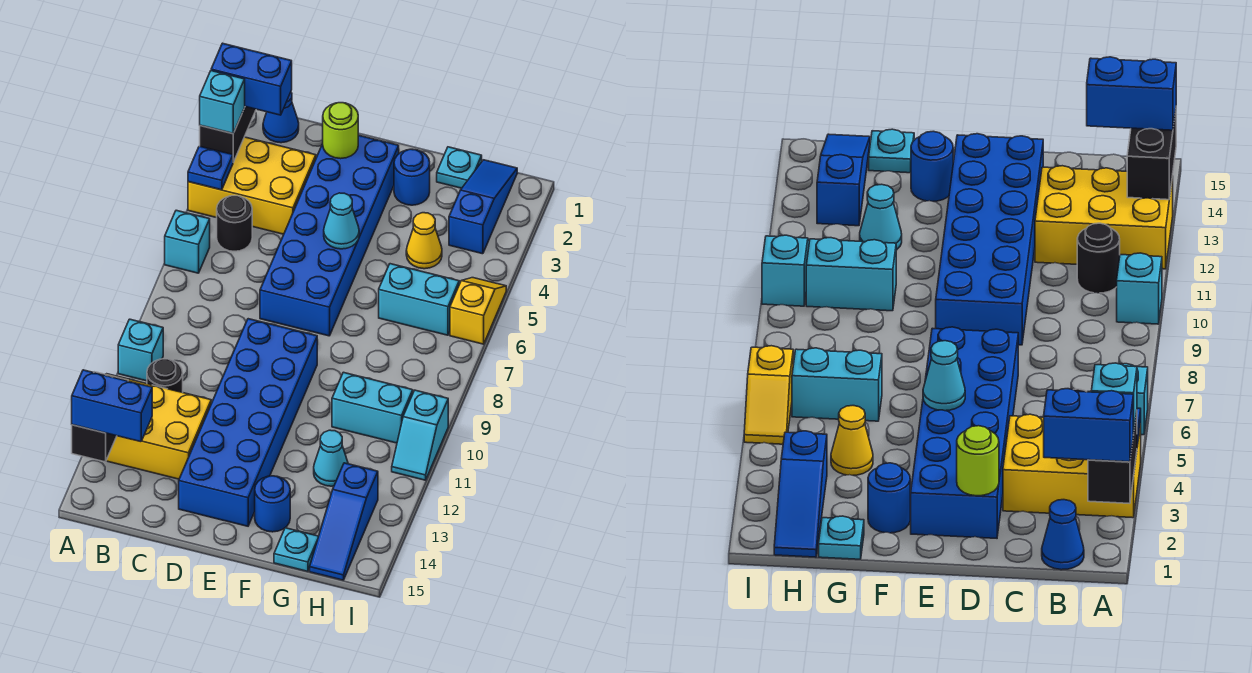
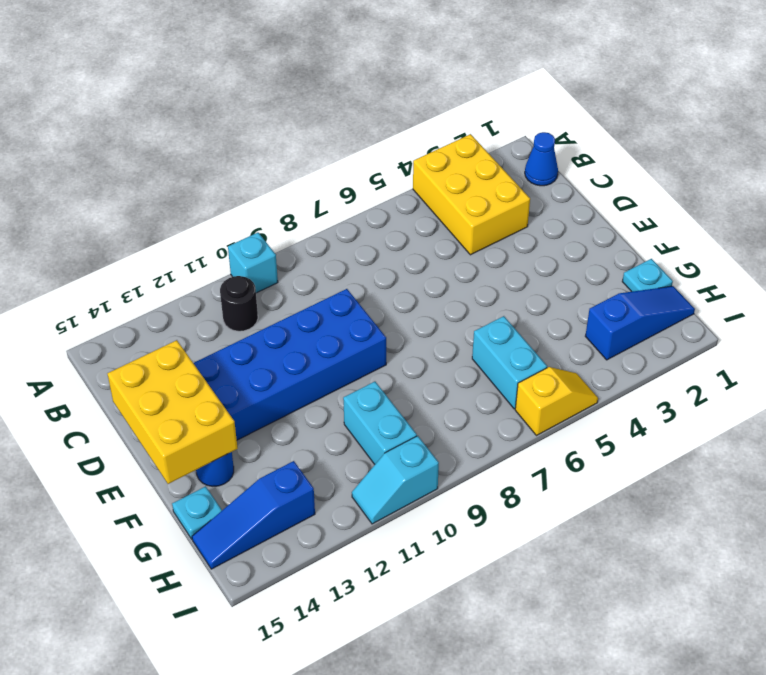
yellow 2x3 brick [107,340,238,484] -> yellow 2x3 brick moved to [106,374,211,479]
none -> cyan 1x1 brick [165,210,210,273]
none -> black 1x1 round brick [217,196,252,251]
none -> blue 2x6 brick [260,135,399,336]

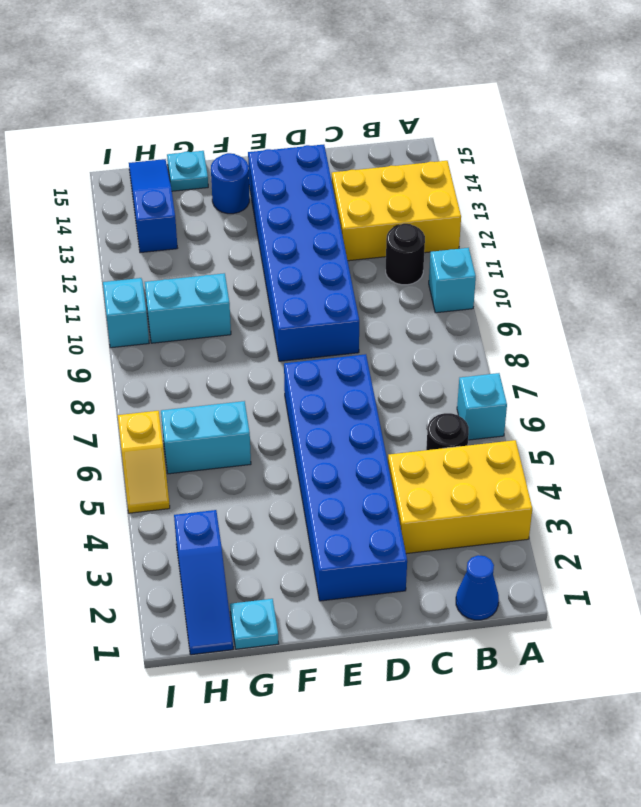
none -> blue 1x1 round brick [394,149,430,205]
none -> yellow 1x1 cone [406,213,442,269]
none -> cyan 1x1 cone [314,430,348,486]

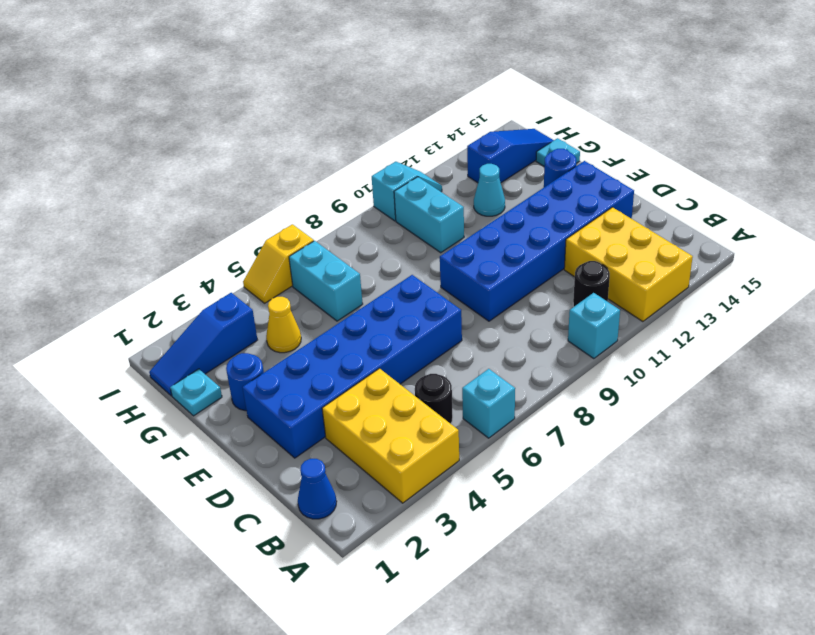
none -> black 1x2 brick [200,107,256,162]
none -> blue 1x1 plate [188,146,233,190]
none -> black 1x2 brick [72,372,128,462]

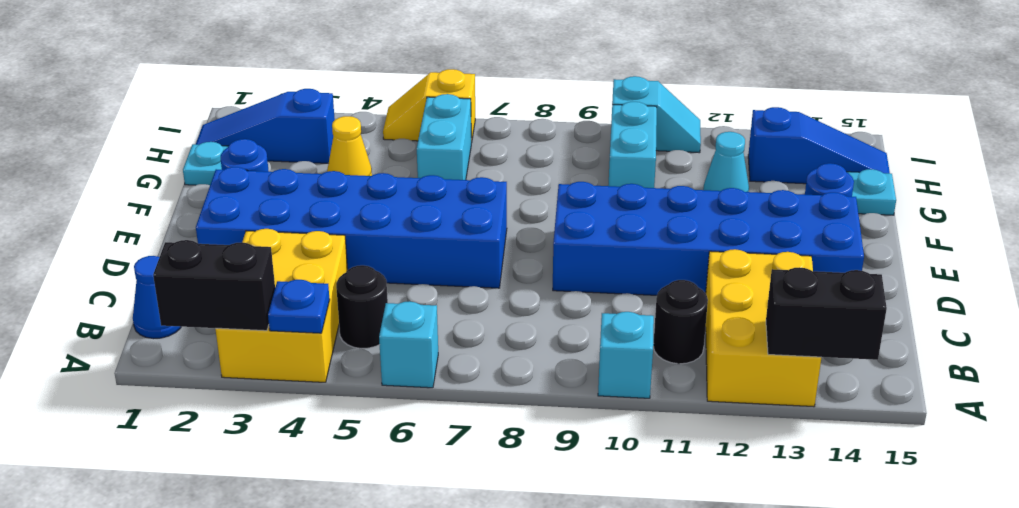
none -> lime 1x1 round brick [323,103,358,159]
none -> cyan 1x1 cone [324,193,359,249]
none -> blue 1x2 brick [211,43,292,115]

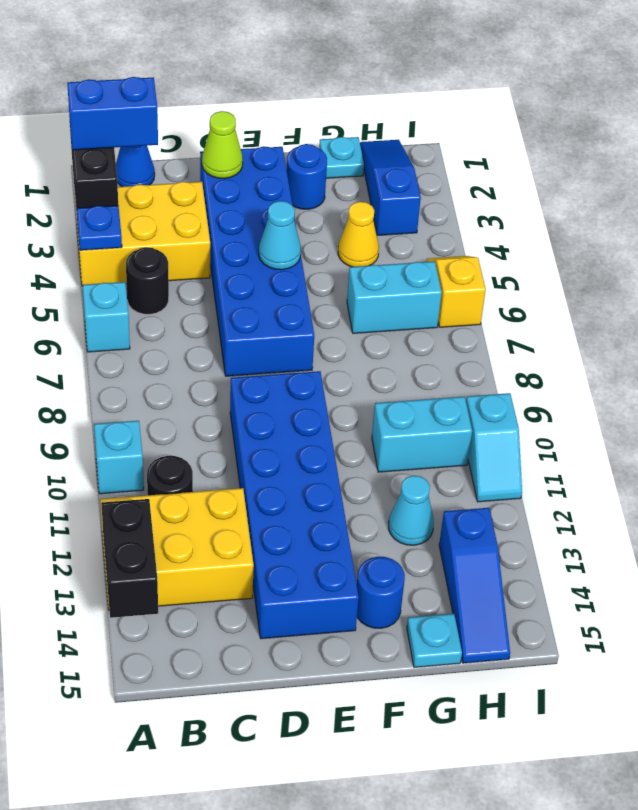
lime 1x1 cone [202,111,243,178] -> lime 1x1 round brick [323,103,358,159]
none -> cyan 1x1 brick [200,71,245,133]
none -> blue 1x2 brick [72,370,152,442]

